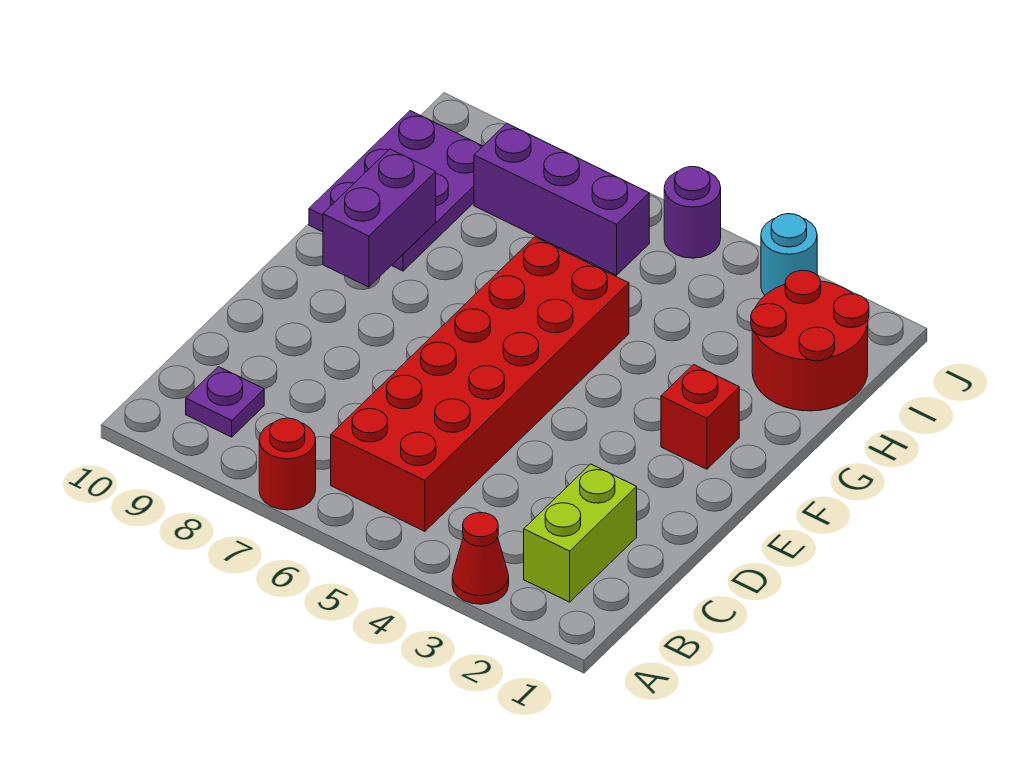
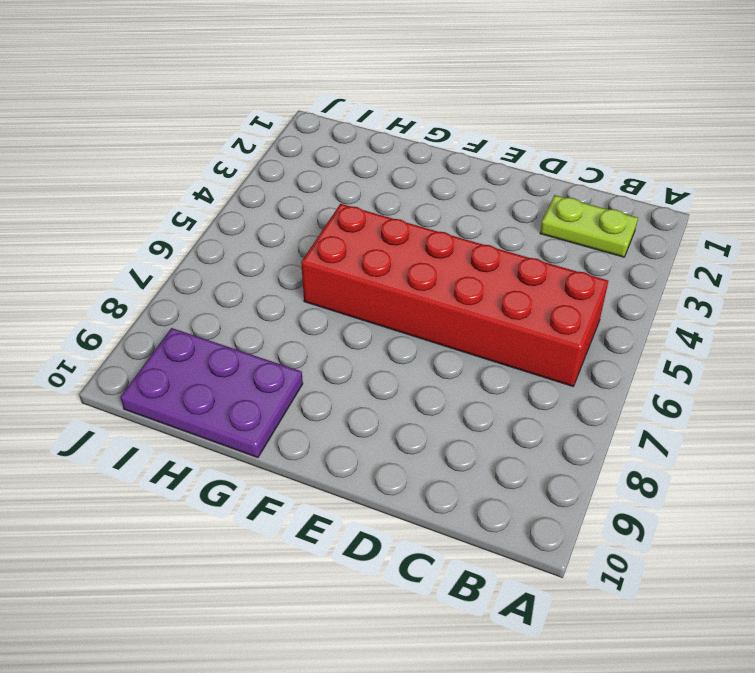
lime 1x2 plate [540,195,638,257] -> lime 1x2 brick [524,464,637,602]
none -> red 1x1 cone [452,513,509,604]
none -> red 1x1 round brick [259,418,316,510]
none -> purple 1x1 plate [186,367,264,437]

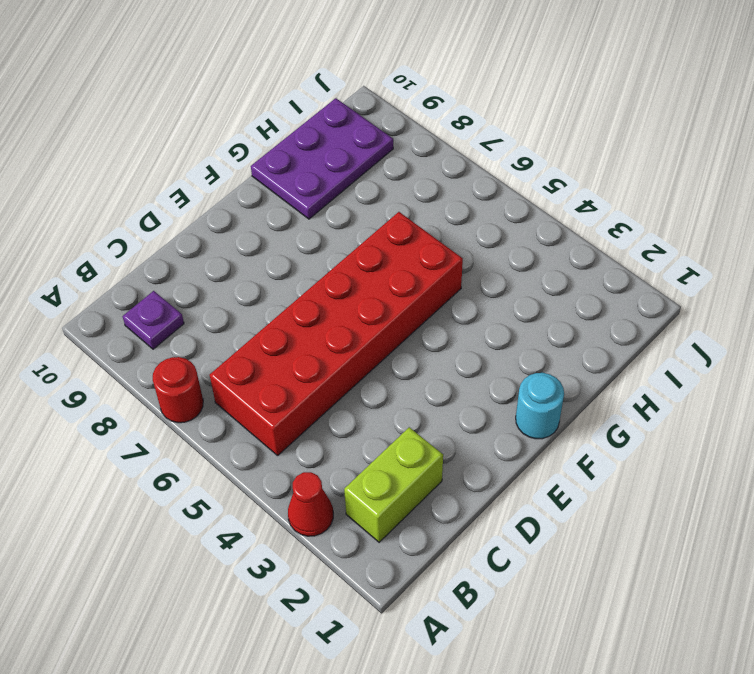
cyan 1x1 round brick [516,373,564,439] -> cyan 1x1 round brick moved to [761,214,817,295]
none -> red 1x1 brick [661,365,739,469]
none -> red 2x2 round brick [751,270,869,411]
none -> purple 1x3 brick [474,123,649,275]

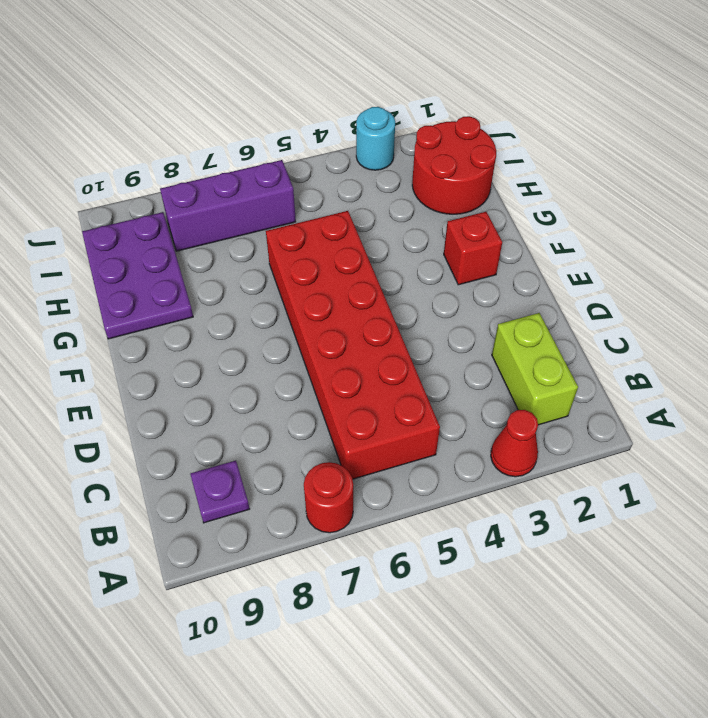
none -> purple 1x1 round brick [664,167,721,258]
none -> purple 1x2 brick [323,149,436,287]

